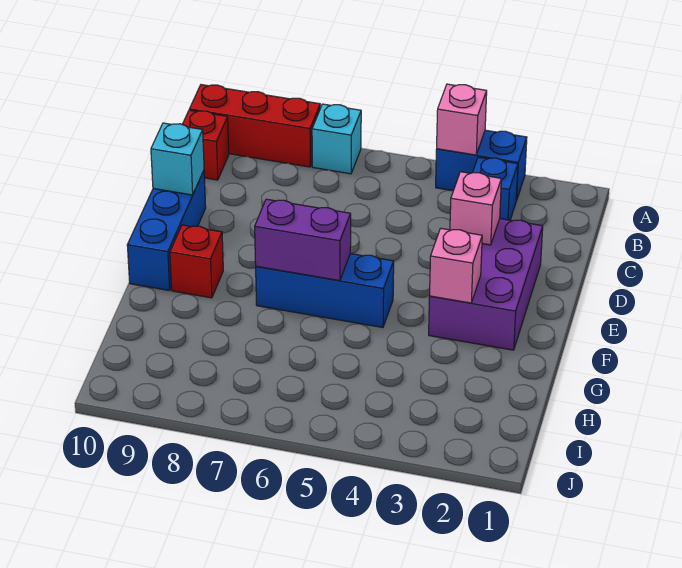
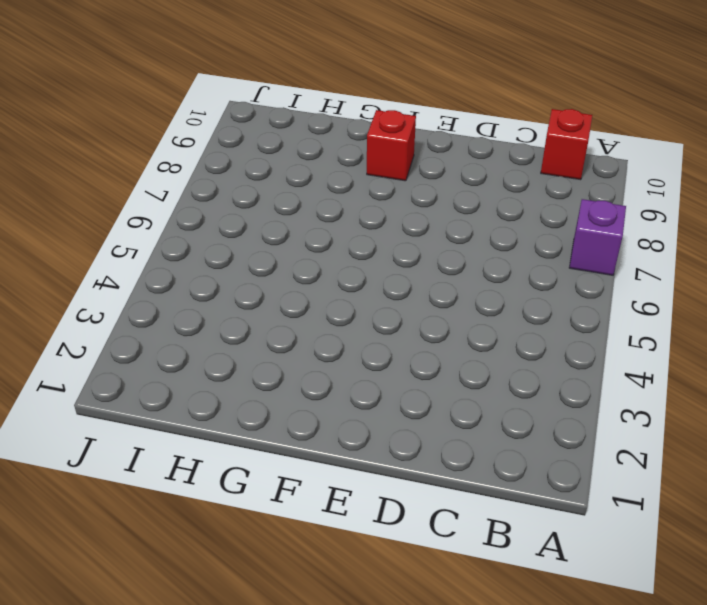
purple 1x1 brick [569,199,626,275] -> cyan 1x1 brick [312,104,361,174]
none -> blue 1x2 brick [436,130,527,201]
none -> red 1x3 brick [189,85,320,167]
none -> blue 1x1 brick [473,157,518,220]

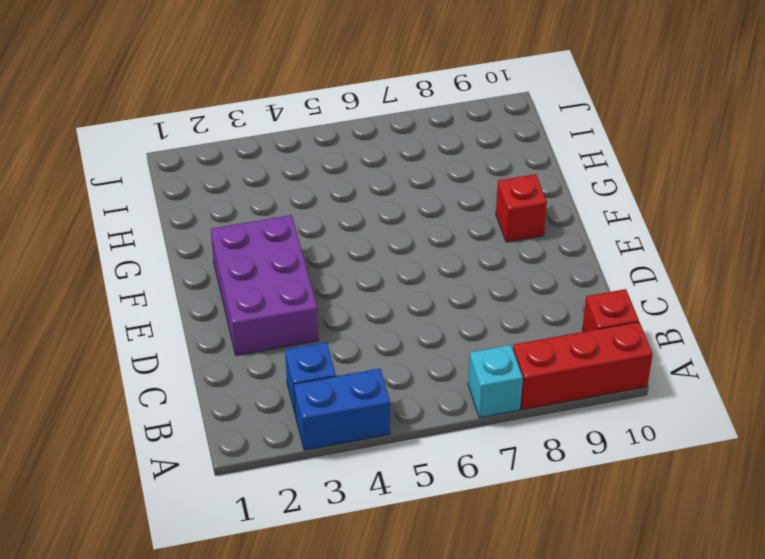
none -> blue 1x3 brick [127,171,206,291]
none -> blue 1x3 brick [256,254,394,328]
none -> pink 1x1 brick [437,84,487,155]

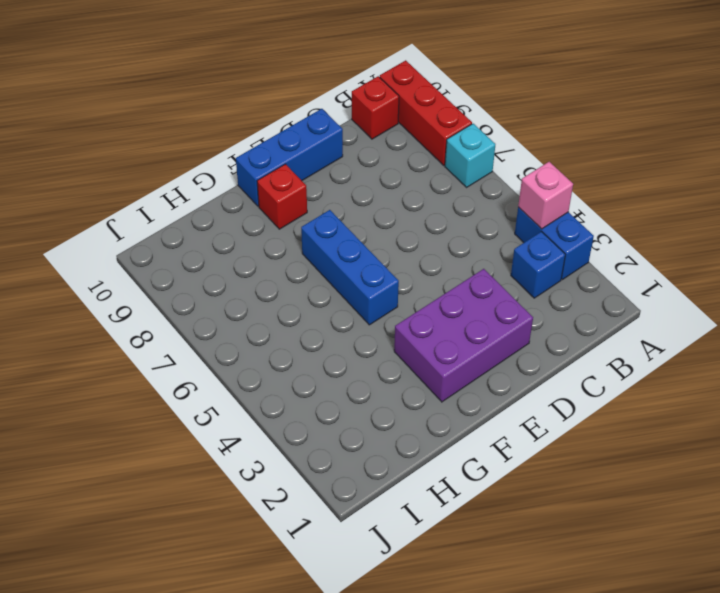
none -> pink 1x1 brick [450,172,501,245]
none -> cyan 1x1 brick [151,123,204,195]
none -> pink 1x1 brick [430,228,482,303]

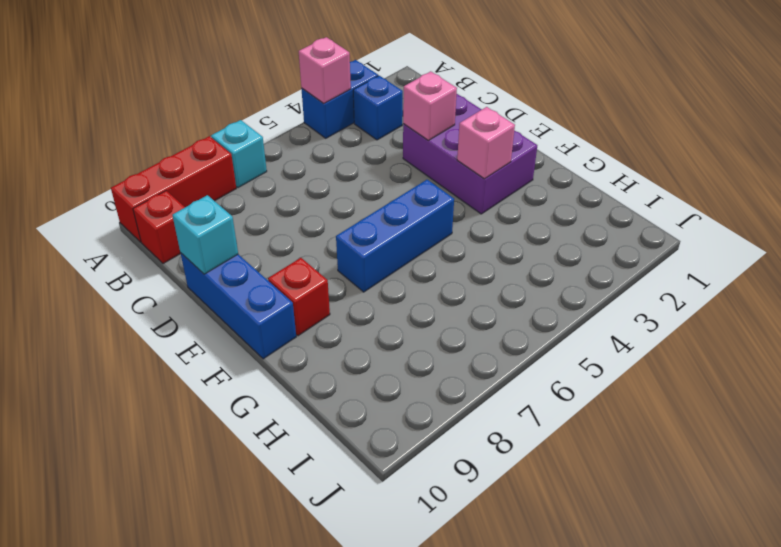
none -> purple 1x2 brick [255,199,351,281]

